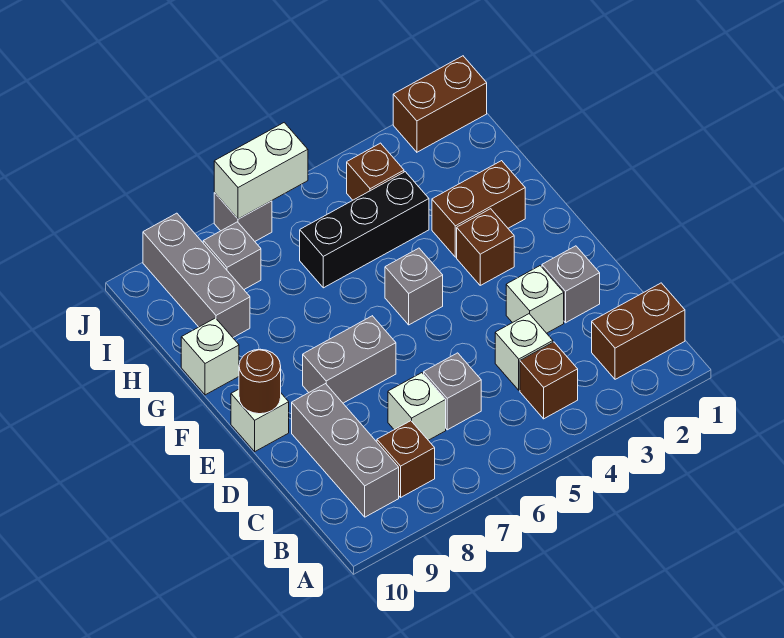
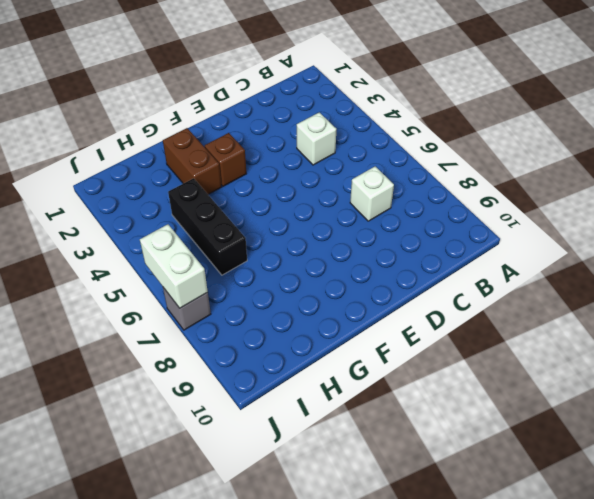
none -> brown 1x2 brick [592,283,685,379]
none -> brown 1x1 brick [520,342,578,419]
none -> brown 1x1 brick [377,421,435,497]

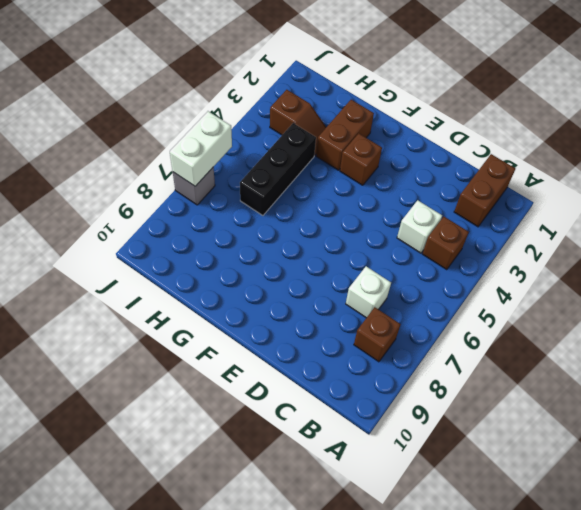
brown 1x2 slope [270,90,326,155] -> none
none -> grey 1x3 brick [292,384,399,517]
none -> grey 1x1 brick [424,353,481,430]
none -> grey 1x1 brick [542,246,600,323]

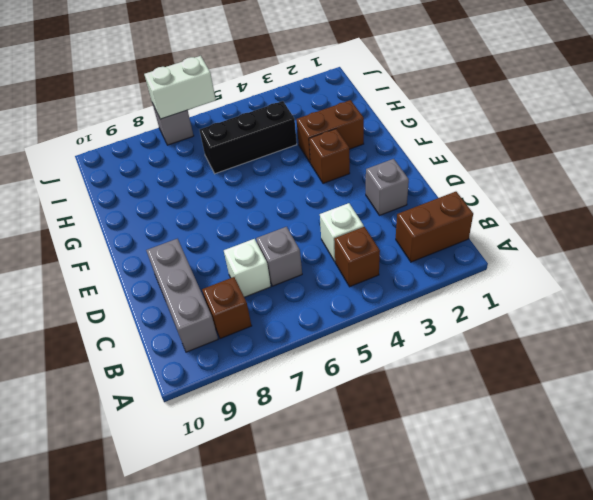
none -> white 1x1 brick [506,266,564,333]
none -> grey 1x2 brick [303,316,396,403]
none -> white 1x1 brick [231,389,289,451]

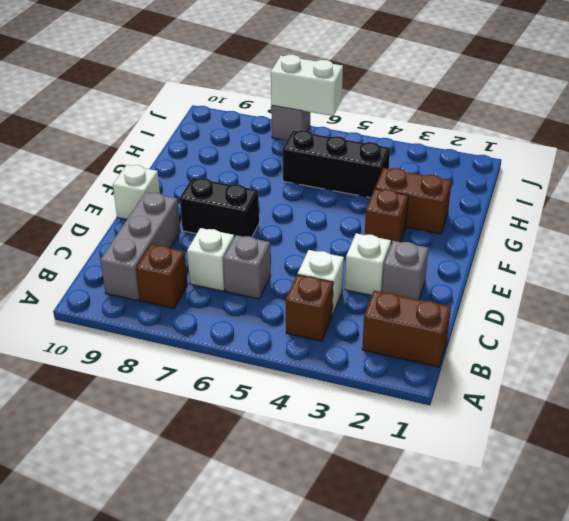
black 1x2 brick [180,178,259,237] -> grey 1x2 brick [303,316,396,403]
none -> grey 1x1 brick [385,248,443,325]
none -> white 1x1 brick [181,318,239,395]
none -> grey 1x3 brick [143,213,250,337]

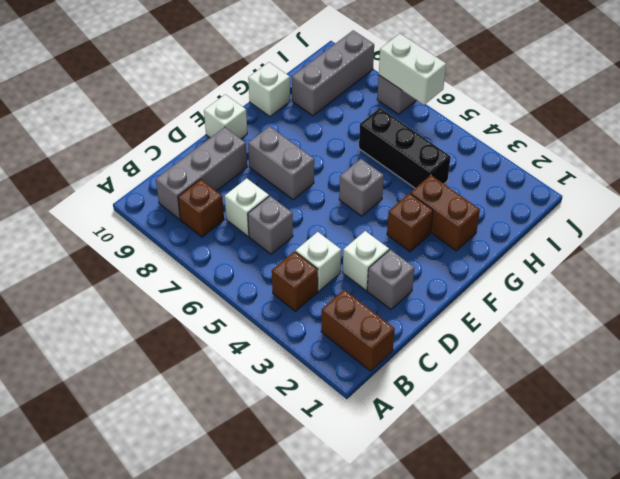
none -> brown 1x1 brick [347,143,404,200]
none -> grey 1x1 brick [203,222,261,289]
none -> brown 1x2 brick [393,56,487,152]

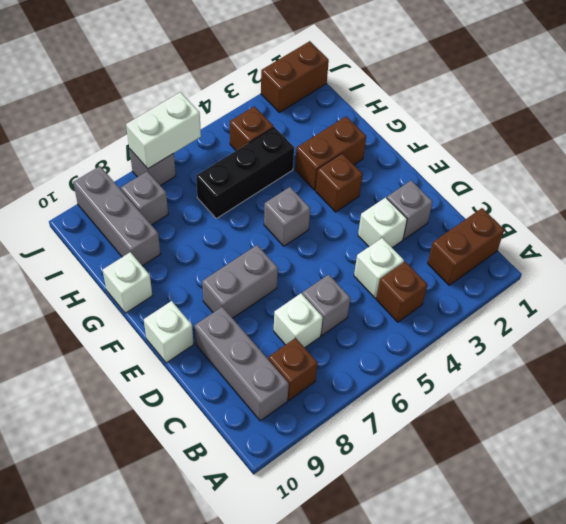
none -> brown 1x1 round brick [239,349,281,414]

